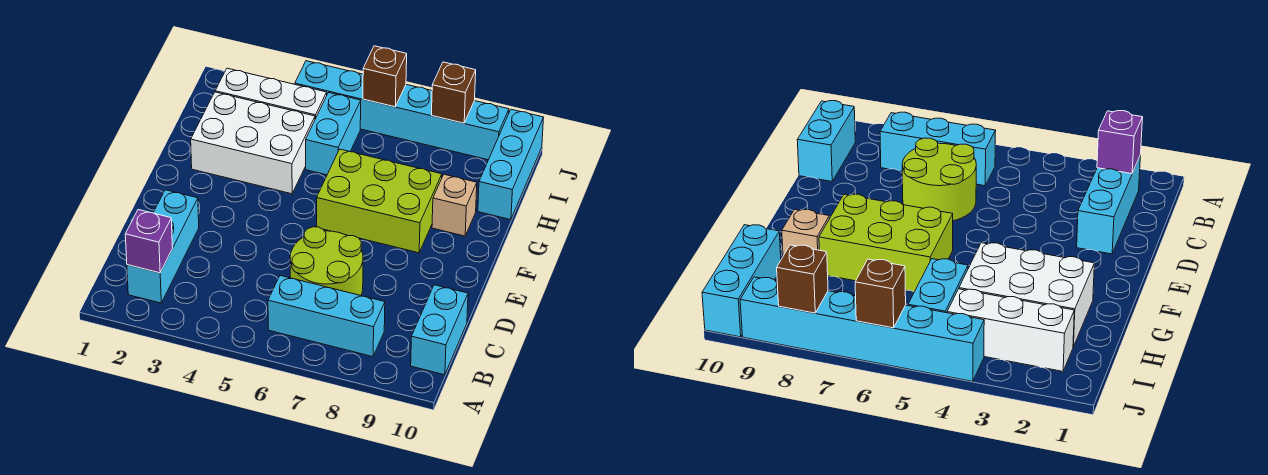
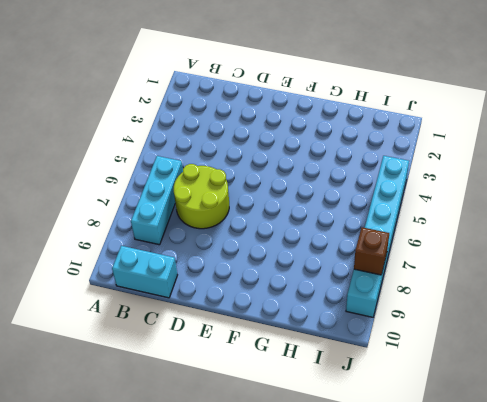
none -> cyan 1x3 brick [127,190,199,303]
none -> lime 2x3 brick [317,149,442,253]
none -> white 2x3 brick [191,92,315,194]

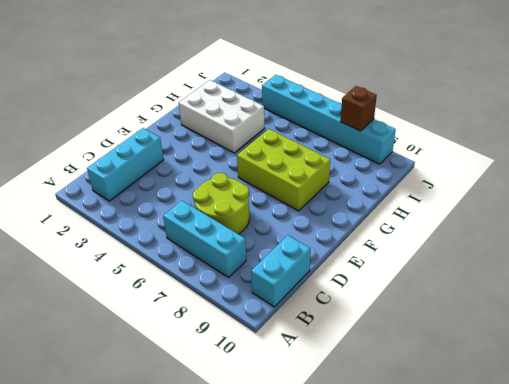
none -> tan 1x1 brick [432,174,477,236]
none -> cyan 1x2 brick [306,93,361,175]
none -> cyan 1x3 brick [478,109,544,220]

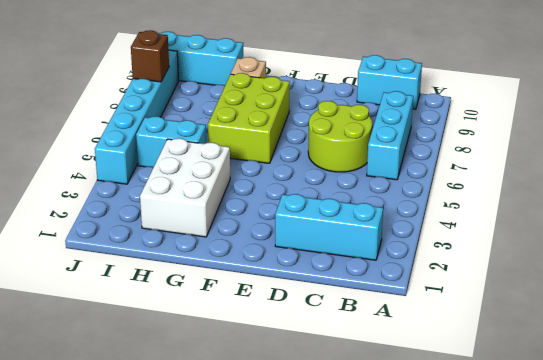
none -> white 1x3 brick [215,68,327,119]
none -> purple 1x1 brick [125,210,173,273]
none -> brown 1x1 brick [363,46,407,107]

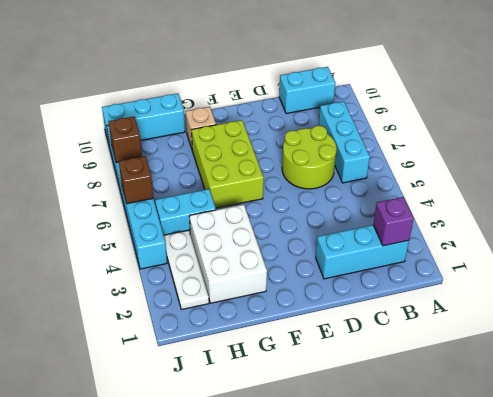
white 1x3 plate [164,230,209,310] -> white 1x3 brick [215,68,327,119]

